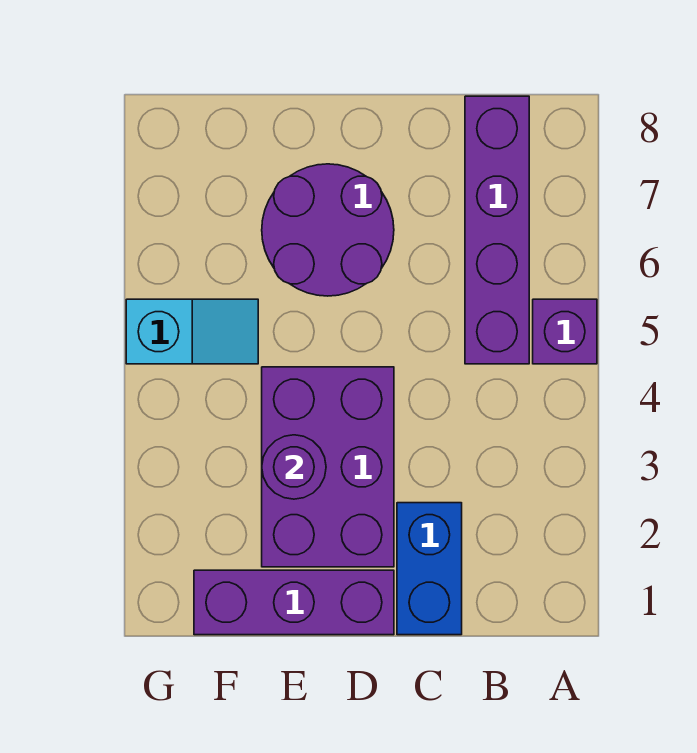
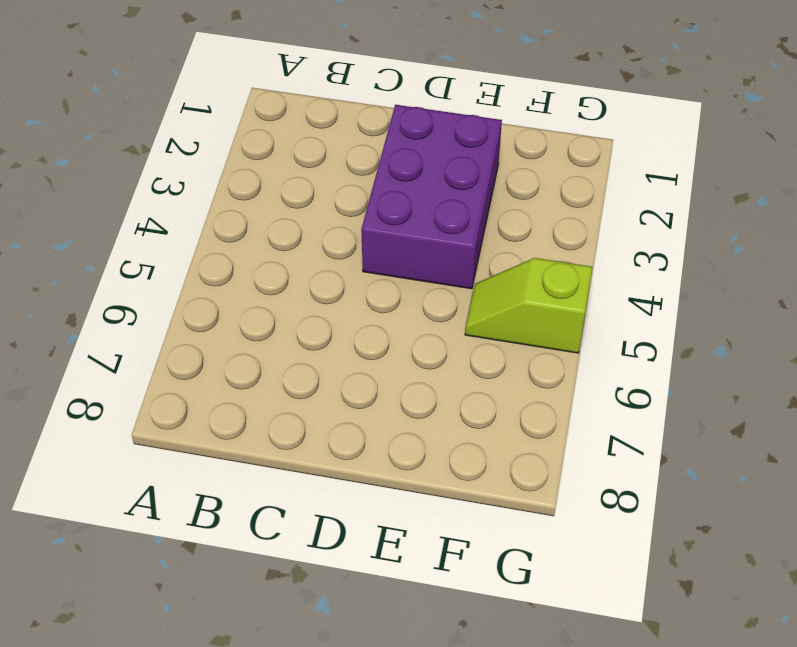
lime 1x2 slope [465,258,592,353] -> cyan 1x2 slope [126,299,258,364]
none -> purple 1x1 brick [533,299,597,364]
none -> purple 1x4 brick [465,96,529,364]

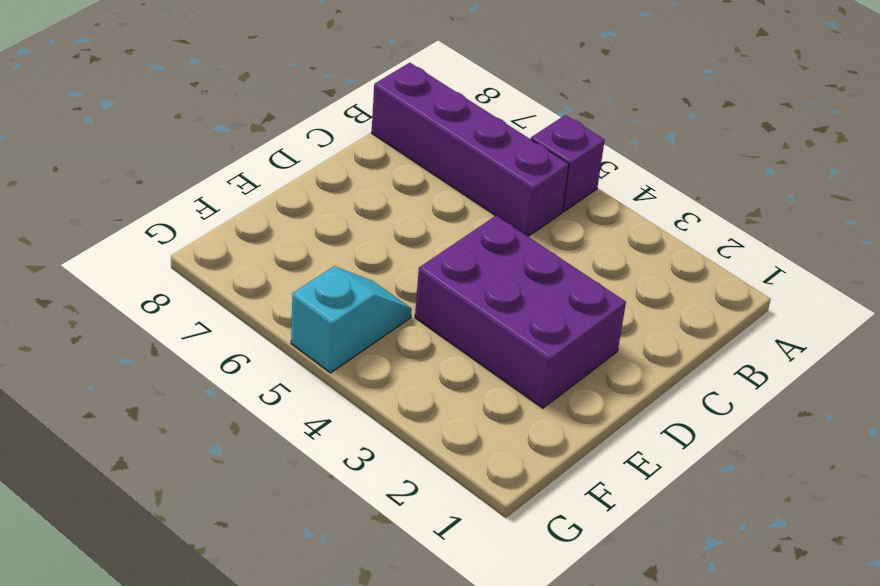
none -> blue 1x2 brick [397,503,462,635]
none -> purple 1x3 brick [194,570,394,635]

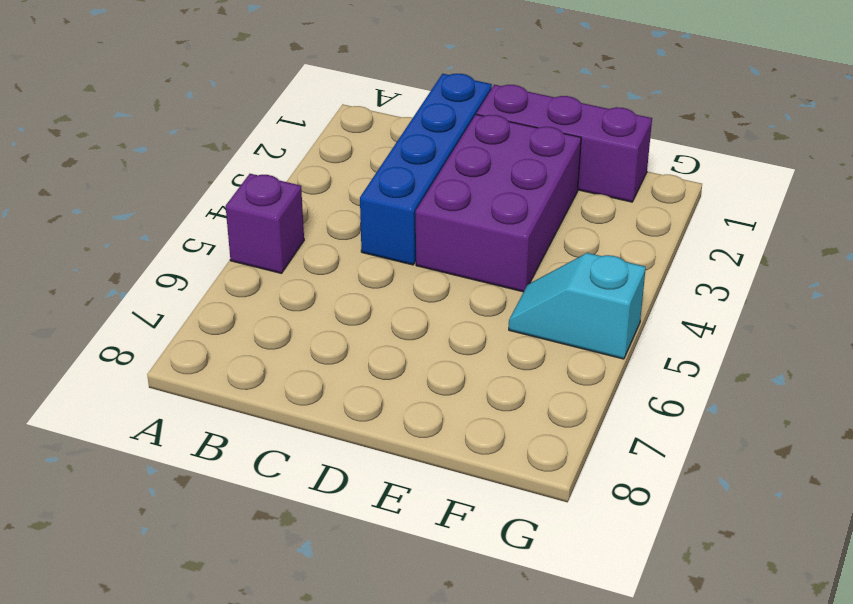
blue 1x4 brick [360,74,492,265] -> blue 1x2 brick [397,503,462,635]
none -> purple 1x4 brick [465,96,529,364]
none -> purple 2x2 round brick [262,164,394,296]

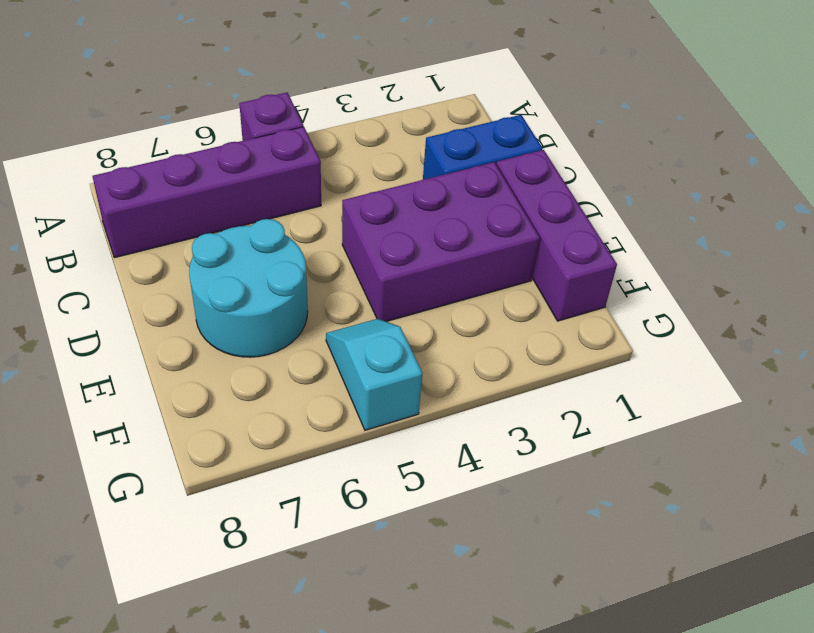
cyan 2x2 round brick [189,219,308,357] -> purple 2x2 round brick [262,164,394,296]
none -> purple 1x1 round brick [262,435,326,499]

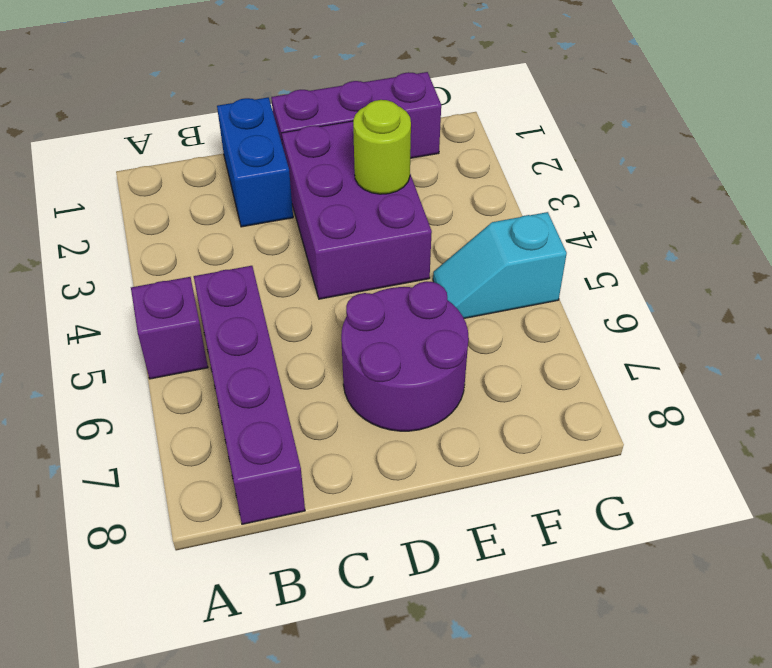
lime 1x1 round brick [353,100,411,194] -> purple 1x1 round brick [262,435,326,499]

